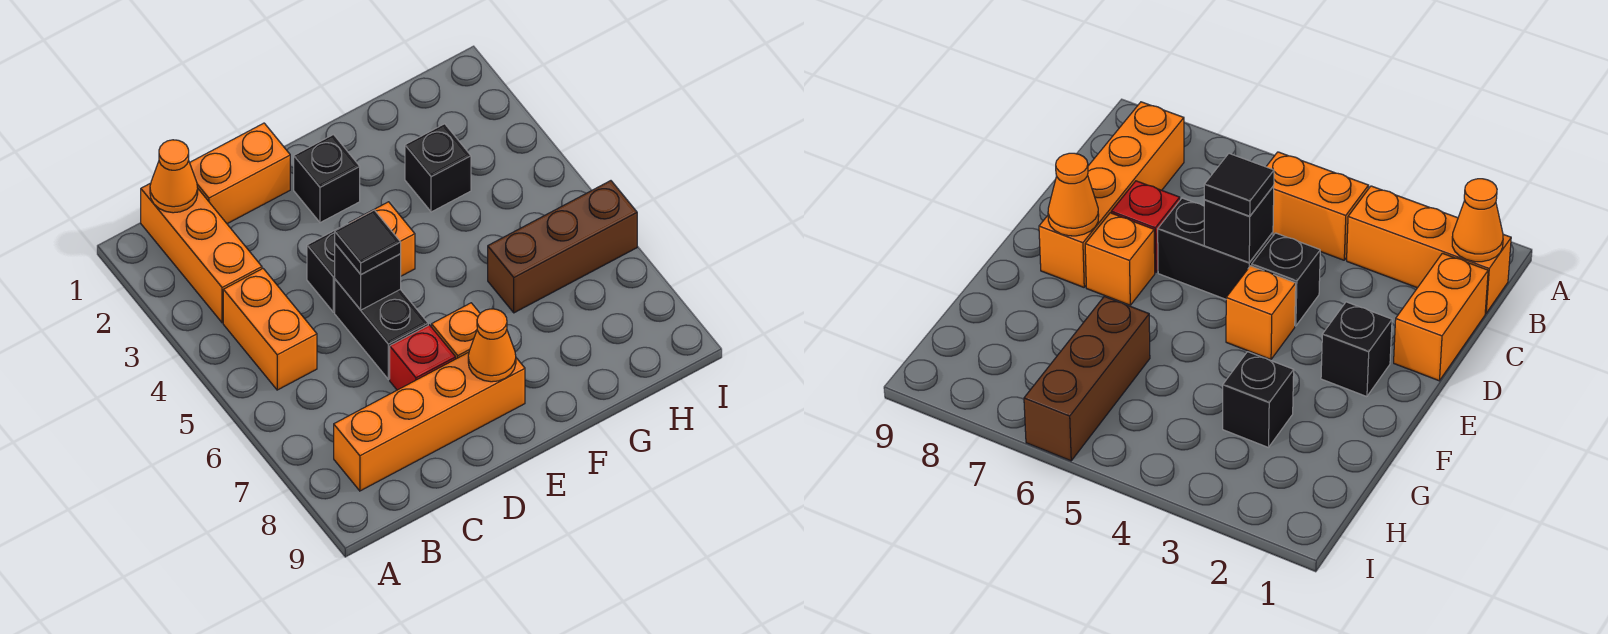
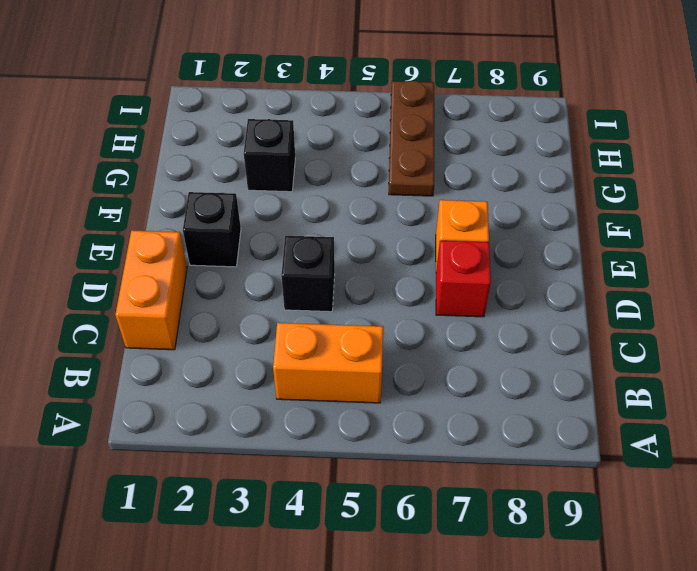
brown 1x3 plate [389,81,434,196] -> brown 1x3 brick [488,181,637,313]
none -> orange 1x3 brick [141,183,262,323]
none -> orange 1x4 brick [334,352,525,491]
none -> black 1x2 brick [335,279,428,379]

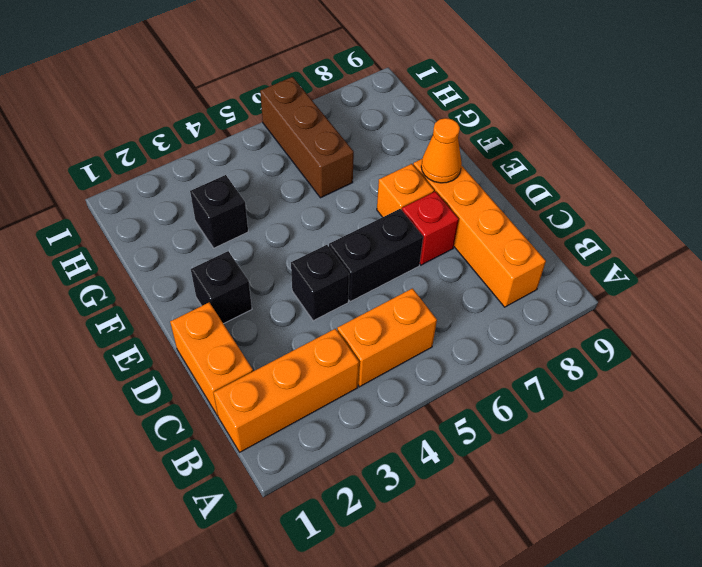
none -> orange 1x1 brick [349,202,415,276]
none -> orange 1x1 cone [150,140,198,213]
none -> black 1x1 brick [335,244,401,310]

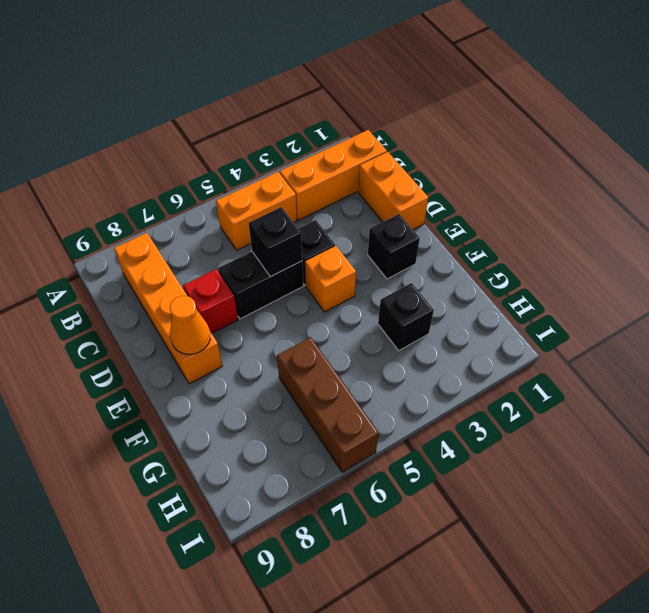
none -> orange 1x1 brick [432,303,480,359]
none -> orange 1x1 cone [150,140,198,213]
none -> black 1x1 tile [335,210,401,274]

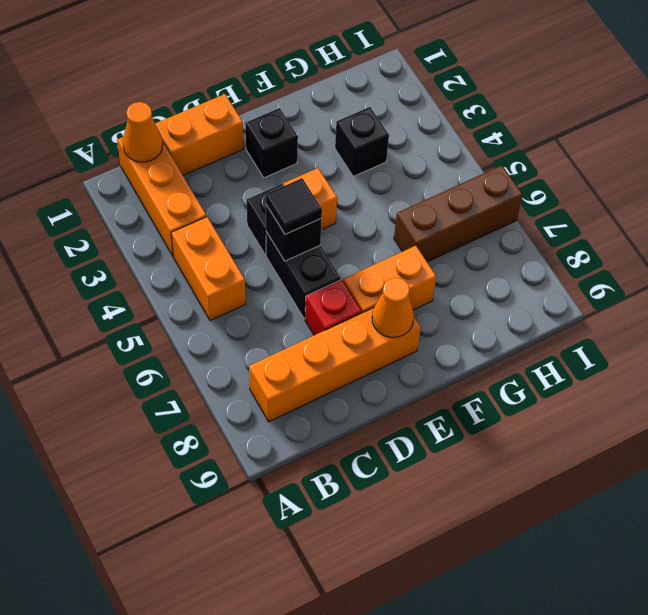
orange 1x2 brick [343,246,436,313] -> orange 1x1 brick [432,303,480,359]

